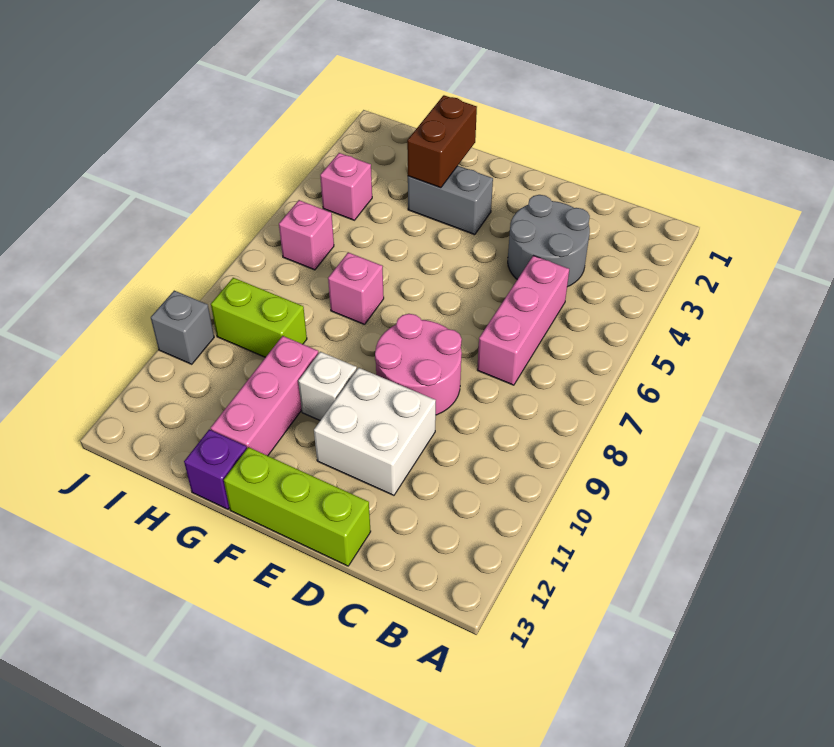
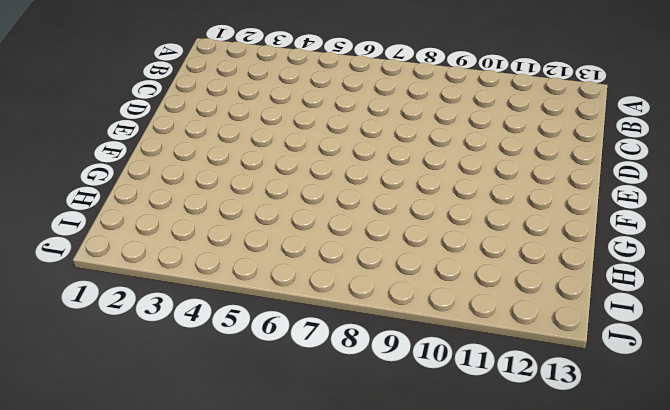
none -> grey 2x2 round brick [508,195,590,287]
none -> pink 1x3 brick [477,256,569,385]
none -> pink 2x2 round brick [375,314,462,415]

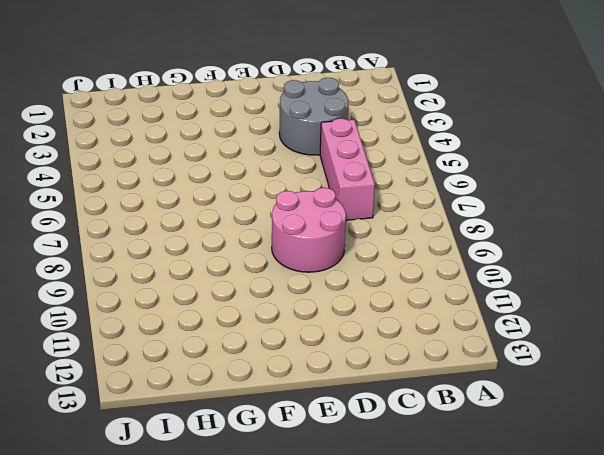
none -> white 2x2 brick [314,368,436,495]
none -> lime 1x3 brick [224,447,371,566]
none -> grey 1x2 brick [408,166,493,235]

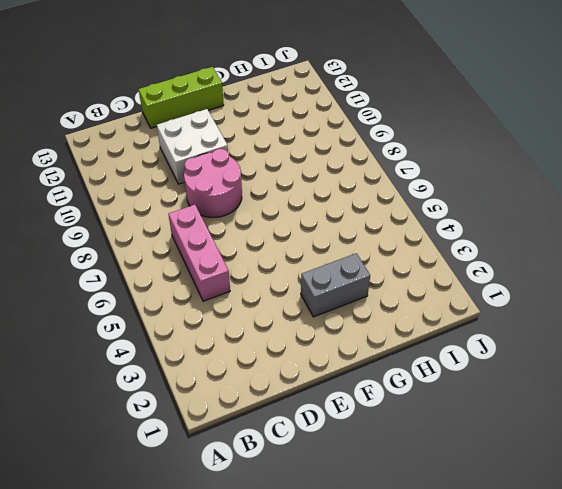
none -> grey 2x2 round brick [508,195,590,287]
none -> white 1x1 brick [298,352,357,420]
none -> pink 1x1 brick [328,252,384,325]

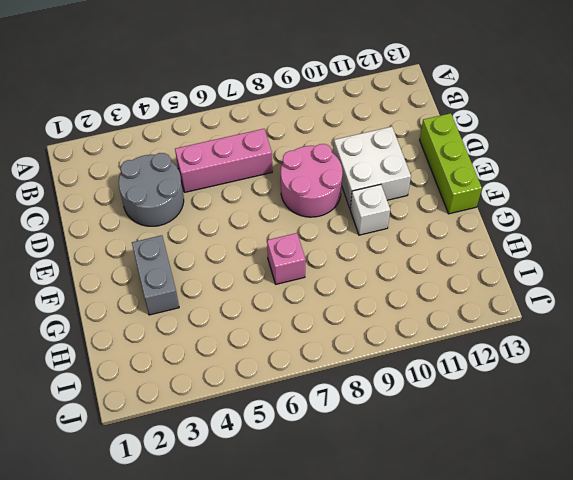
none -> pink 1x3 brick [211,336,319,456]
none -> purple 1x1 brick [184,429,247,509]
none -> lime 1x2 brick [211,278,307,357]

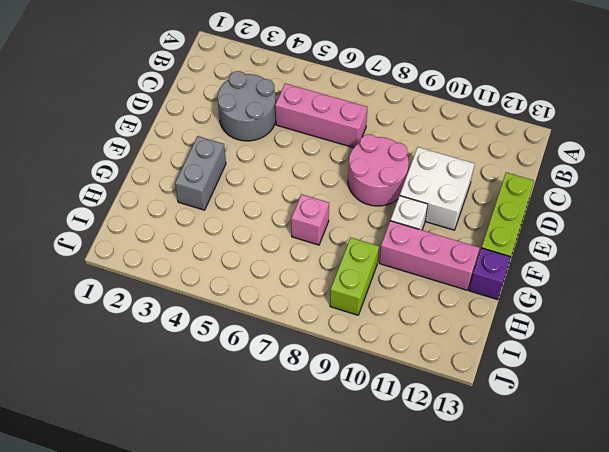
none -> pink 1x1 brick [320,153,372,220]
none -> pink 1x1 brick [279,200,334,270]
none -> grey 1x1 brick [151,291,214,364]

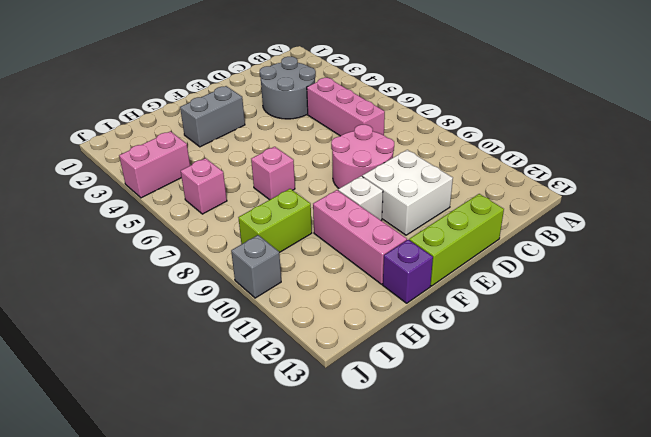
pink 1x2 brick [119,131,190,198] -> pink 1x1 brick [320,153,372,220]
none -> brown 1x2 brick [407,95,477,188]

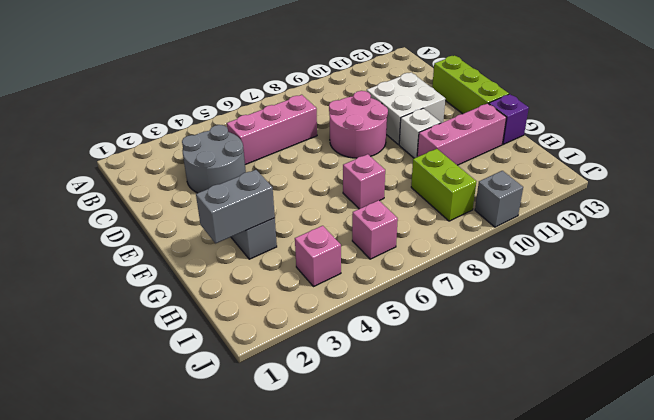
grey 1x2 brick [196,170,275,243] -> brown 1x2 brick [407,95,477,188]

